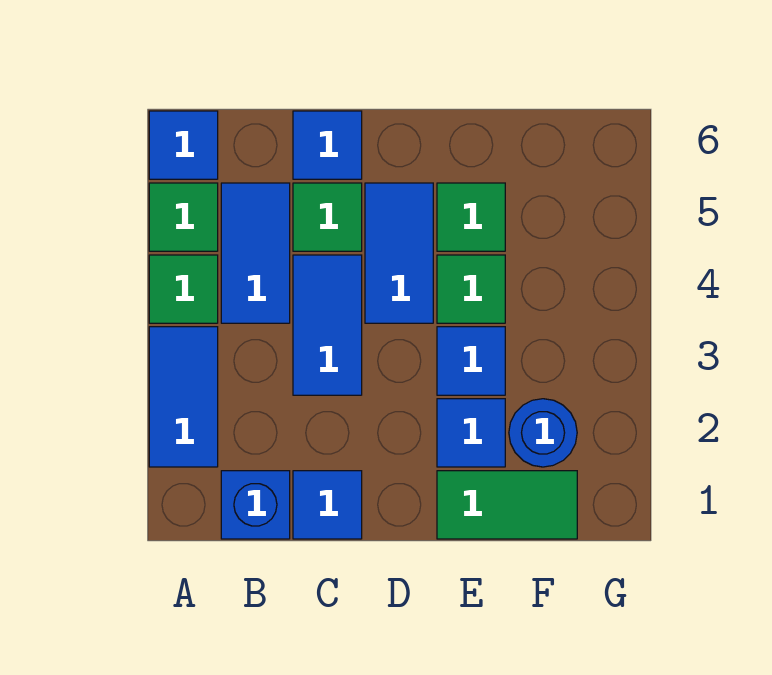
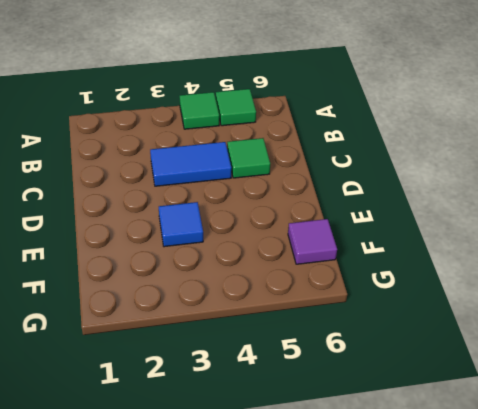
purple 1x1 tile [288,219,337,264] -> none
none -> blue 1x2 tile [149,327,218,467]
none -> blue 1x1 tile [149,111,218,179]
none -> blue 1x1 brick [221,471,290,539]

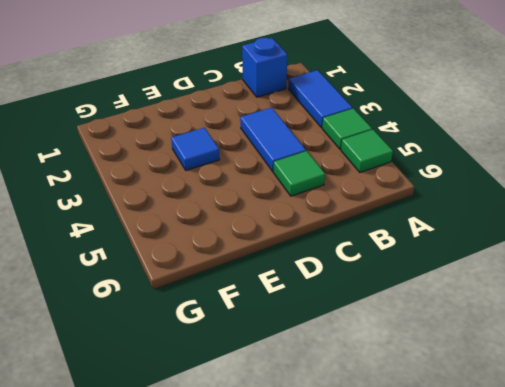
none -> blue 1x1 tile [149,111,218,179]
none -> blue 1x2 tile [221,183,290,323]
none -> blue 1x1 tile [293,471,362,539]

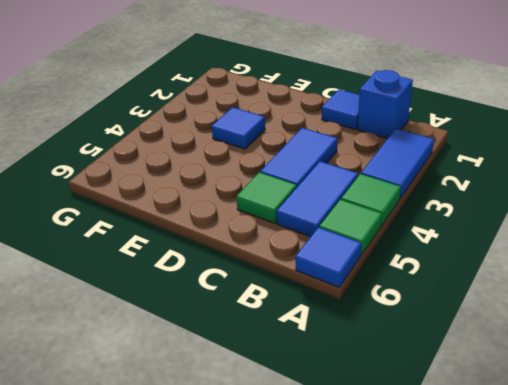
none -> blue 1x1 tile [293,111,362,179]
none -> blue 1x2 tile [365,183,433,323]
none -> green 1x2 tile [437,471,577,539]

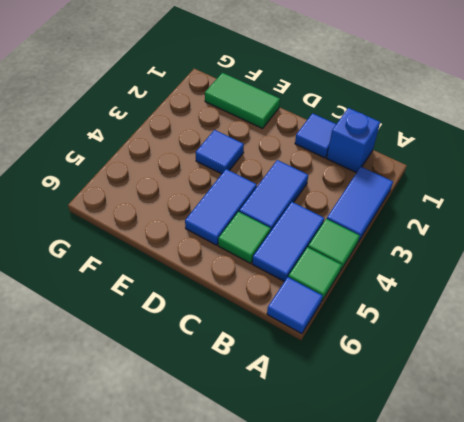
none -> blue 1x1 tile [293,111,362,179]
none -> blue 1x1 tile [437,399,505,467]
none -> green 1x1 tile [437,255,505,323]

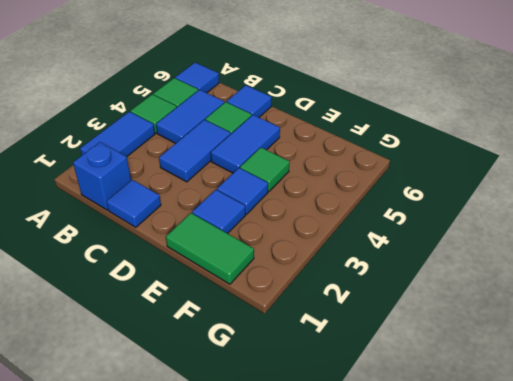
none -> green 1x1 tile [437,183,505,251]
none -> blue 1x1 round brick [509,399,577,467]

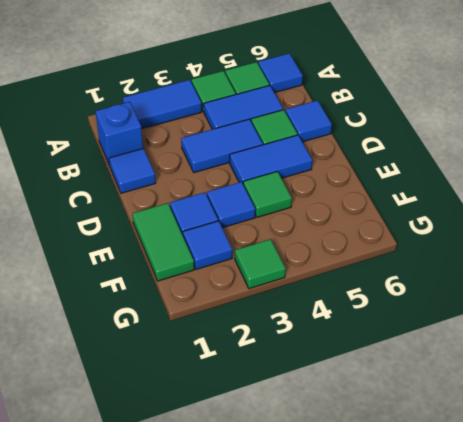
blue 1x1 tile [183,221,232,269] -> blue 1x1 round brick [509,399,577,467]
green 1x1 tile [235,239,286,289] -> green 1x1 tile moved to [437,183,505,251]

